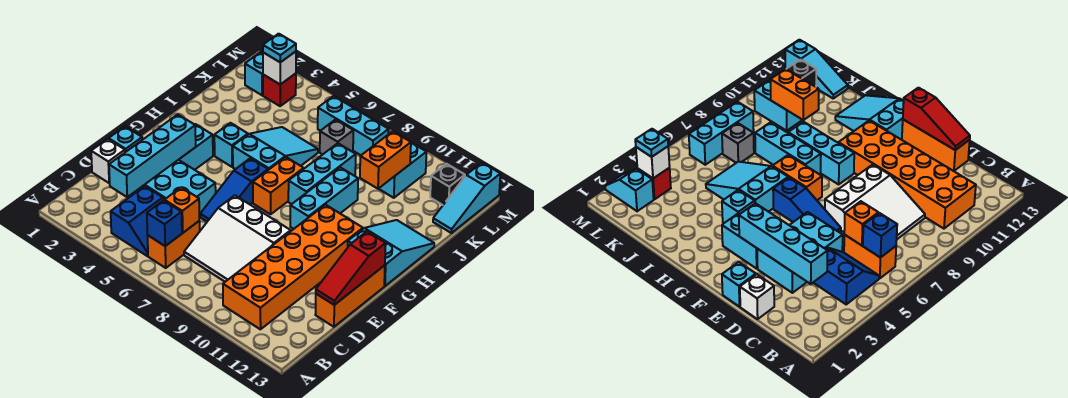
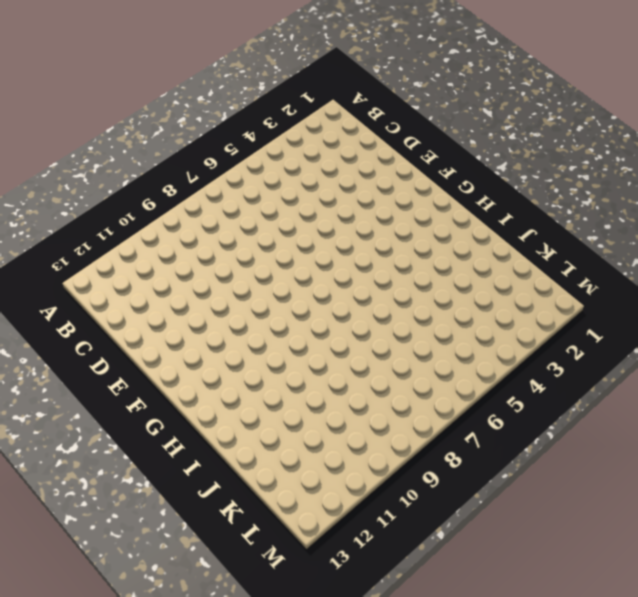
none -> blue 2x2 slope [111,186,165,256]
none -> orange 1x2 brick [148,221,200,268]
none -> orange 2x6 brick [223,205,363,329]
none -> white 3x3 slope [184,196,291,282]

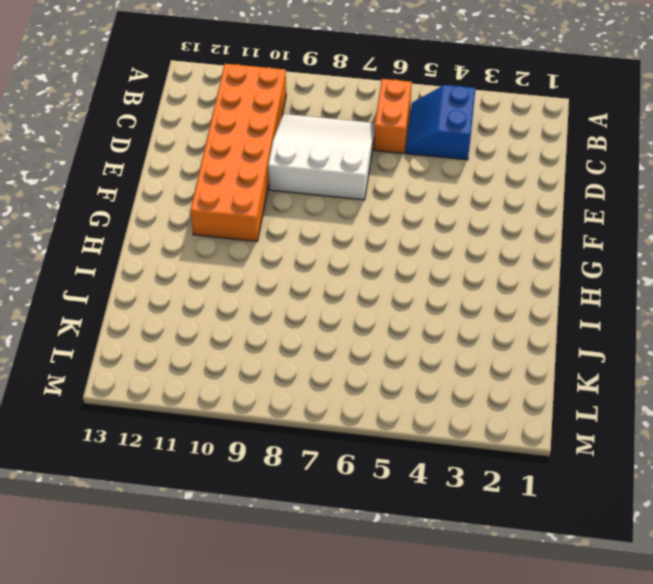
none -> white 1x1 brick [91,139,125,183]
none -> cyan 2x3 brick [130,160,216,217]
none -> orange 1x3 brick [315,265,385,327]
none -> cyan 1x1 brick [109,127,142,152]

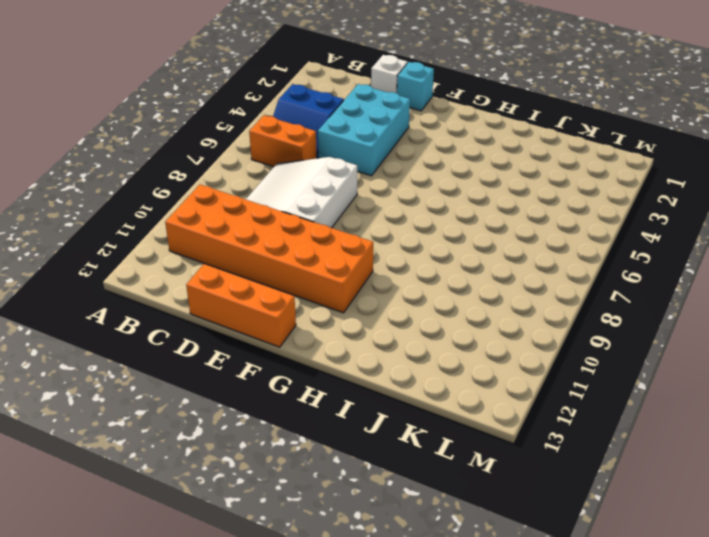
none -> blue 1x3 slope [200,158,268,222]
none -> cyan 1x2 brick [179,124,213,170]
none -> orange 1x2 brick [253,157,304,214]
none -> cyan 1x3 brick [290,167,358,229]

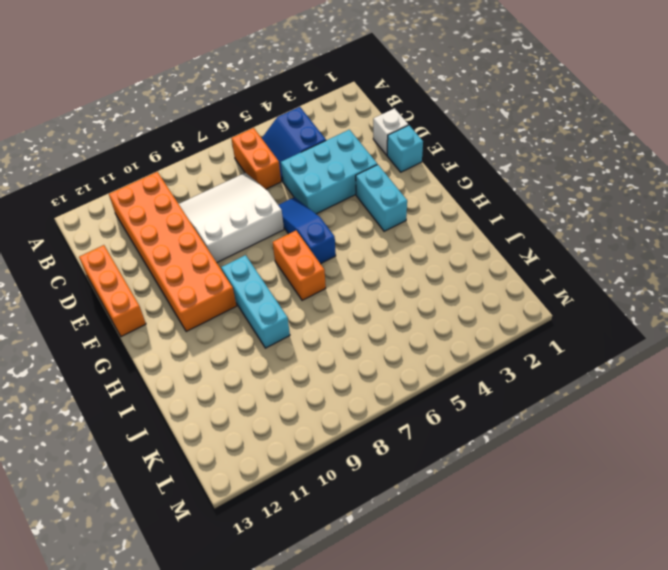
none -> cyan 2x3 slope [348,220,434,286]
none -> cyan 1x1 brick [214,123,248,167]
none -> cyan 2x3 slope [233,127,318,170]
none -> cyan 1x3 brick [288,143,356,204]

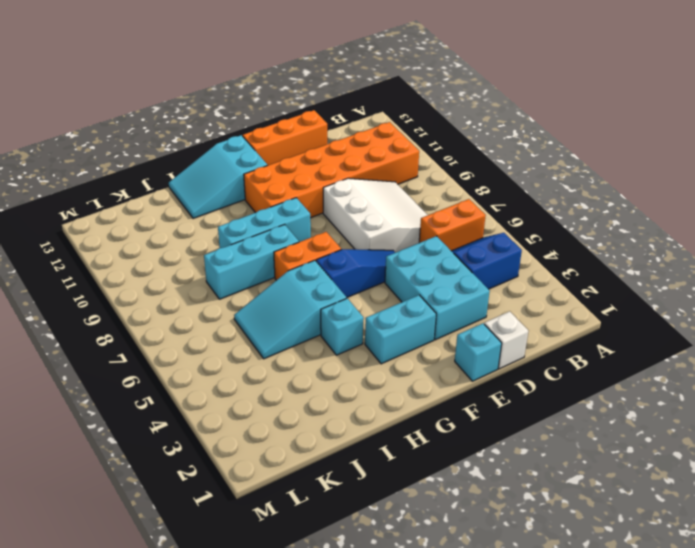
none -> grey 1x1 brick [320,119,353,155]
none -> cyan 1x2 brick [379,143,426,198]
none -> cyan 1x3 slope [433,163,500,233]
none -> cyan 1x2 slope [245,52,263,95]

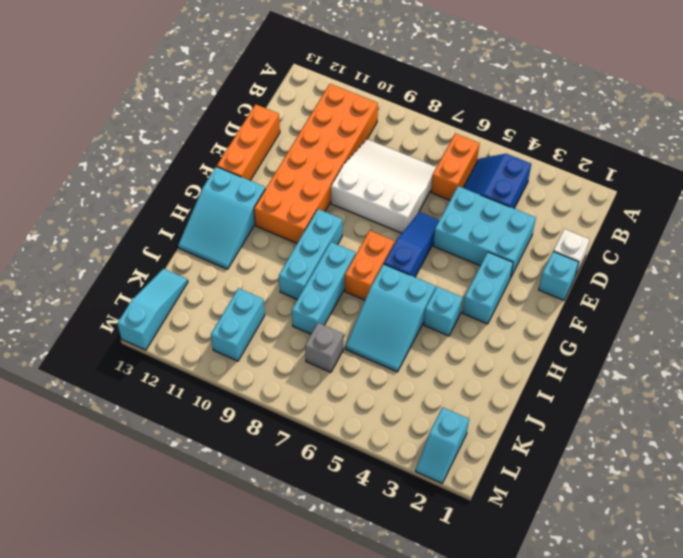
none -> red 1x1 brick [263,74,296,106]
none -> cyan 1x3 brick [318,96,389,155]
none -> black 1x1 brick [430,164,465,205]
none -> blue 1x1 brick [147,200,182,246]

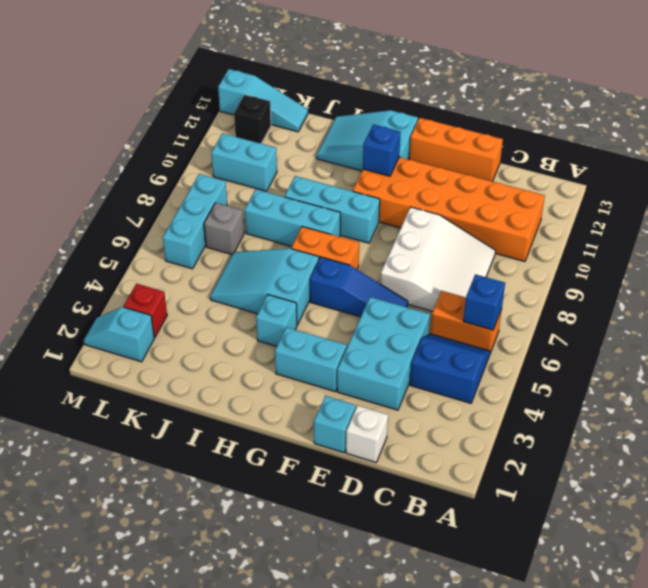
blue 1x1 brick [363,124,401,176] -> none
none -> cyan 1x4 brick [109,114,196,197]
none -> orange 1x1 brick [165,187,199,233]
none -> red 1x3 slope [316,232,386,305]
none -> orange 1x2 brick [360,131,411,189]

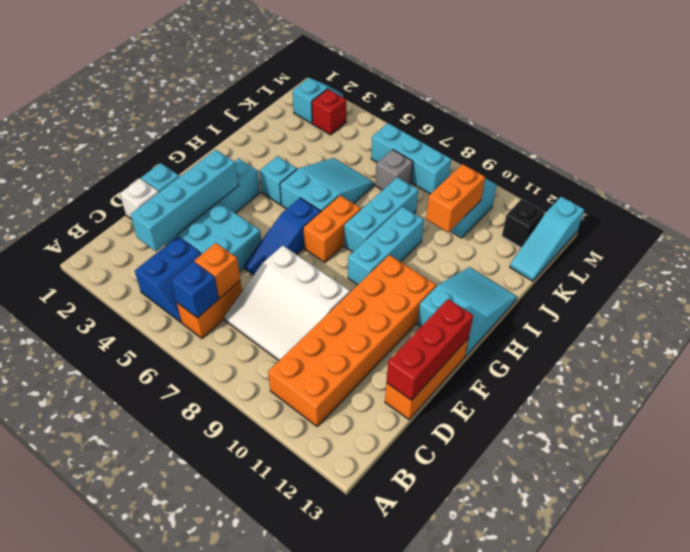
red 1x3 brick [386,299,473,400] -> red 1x3 slope [316,232,386,305]
none -> white 1x1 brick [263,52,296,84]
none -> cyan 1x1 plate [263,34,296,62]

